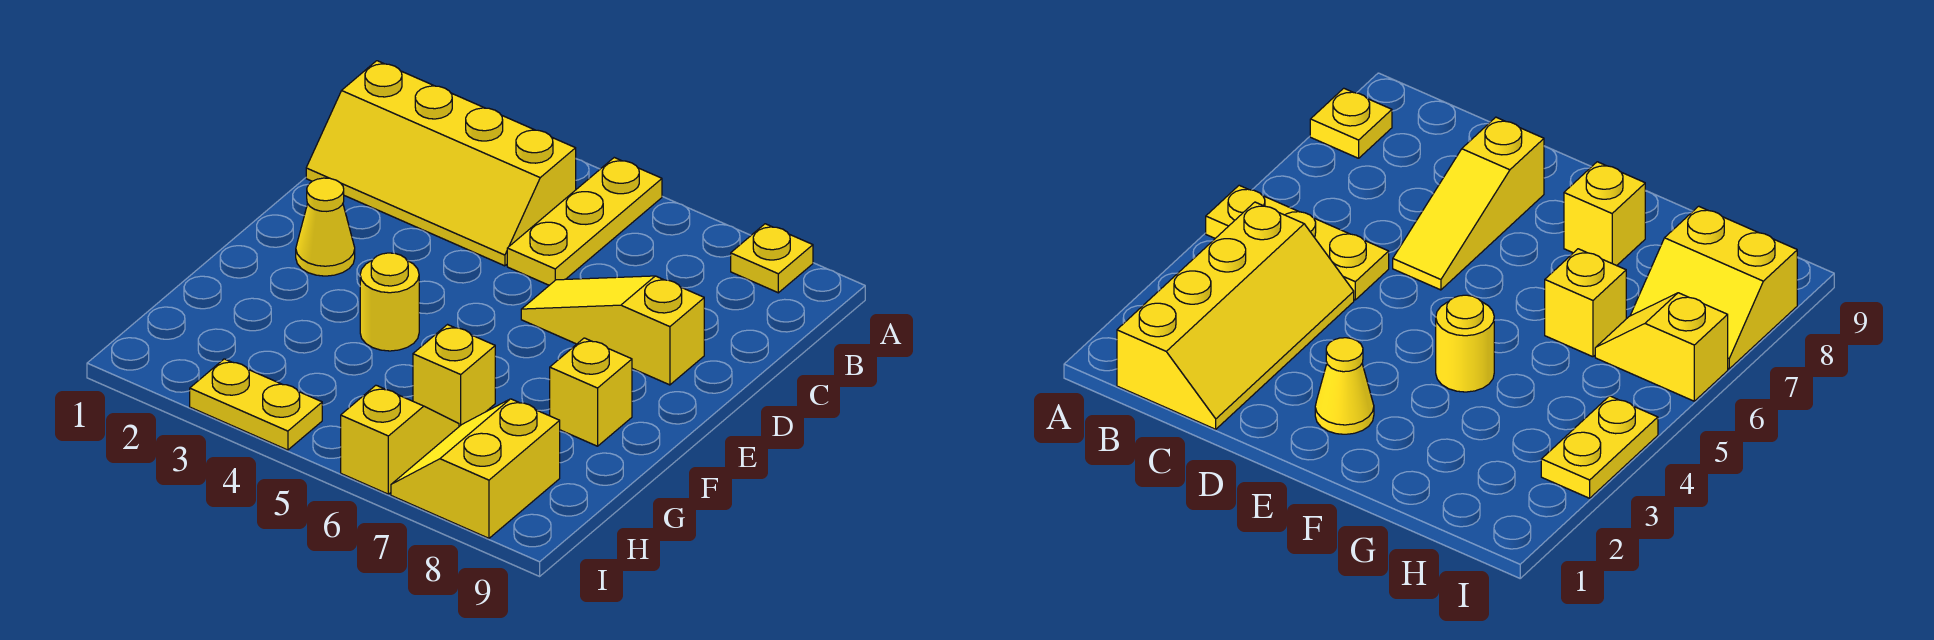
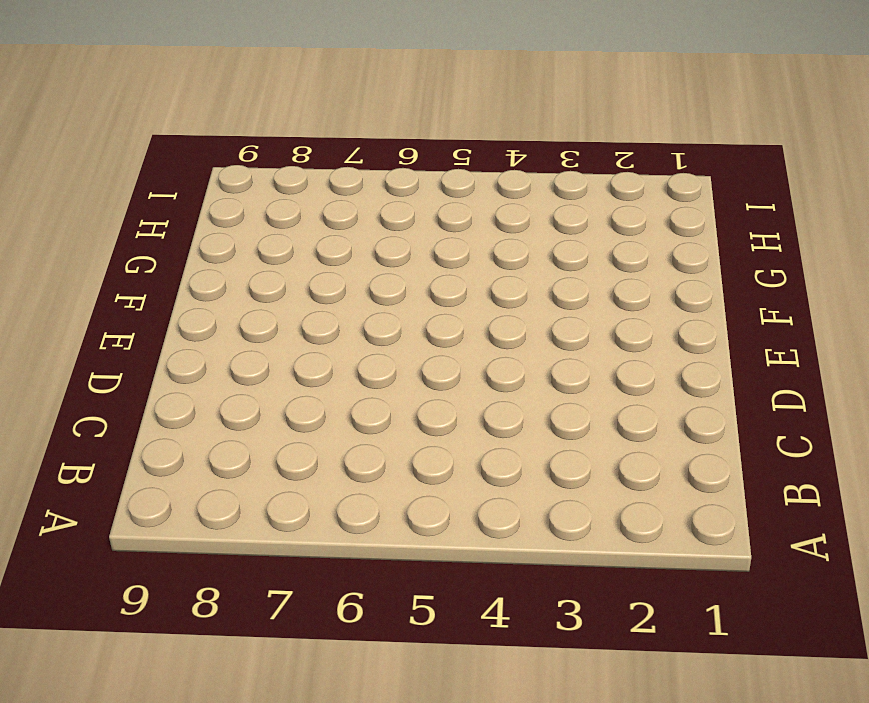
none -> yellow 1x3 plate [507,158,662,285]
none -> yellow 1x1 plate [731,224,813,293]

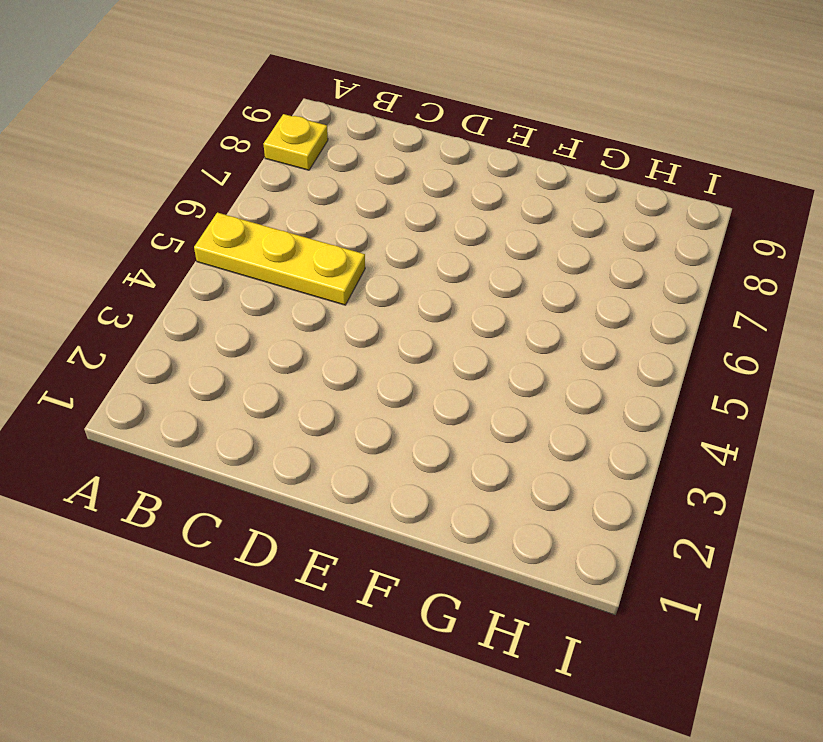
none -> yellow 2x4 slope [306,61,576,266]
none -> yellow 1x3 slope [521,276,704,385]

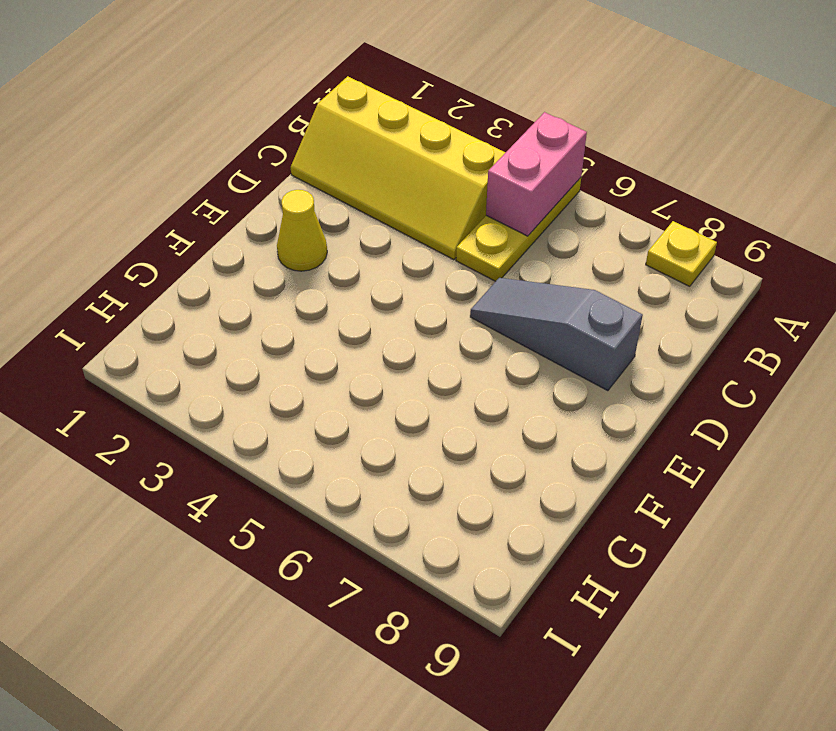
pink 1x2 brick [486,112,587,236] -> none
grey 1x3 slope [470,278,643,391] -> yellow 1x3 slope [521,276,704,385]
none -> yellow 1x1 round brick [360,253,419,351]
none -> yellow 1x1 brick [550,338,632,446]

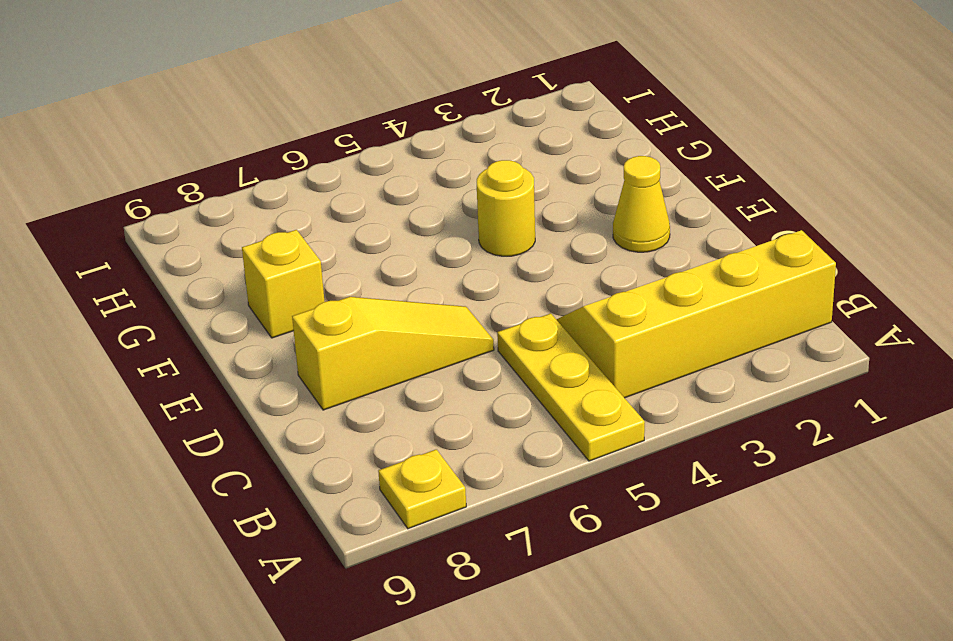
none -> yellow 1x1 brick [413,325,495,426]
none -> yellow 1x2 slope [341,385,459,494]

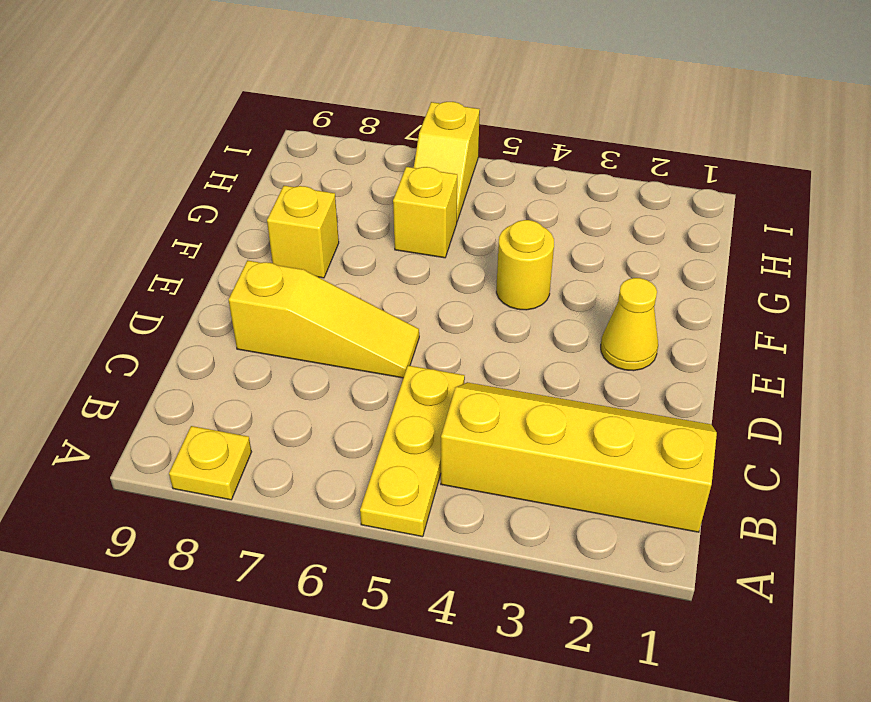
none -> yellow 2x2 slope [391,399,560,538]
none -> yellow 1x2 plate [190,359,322,450]

